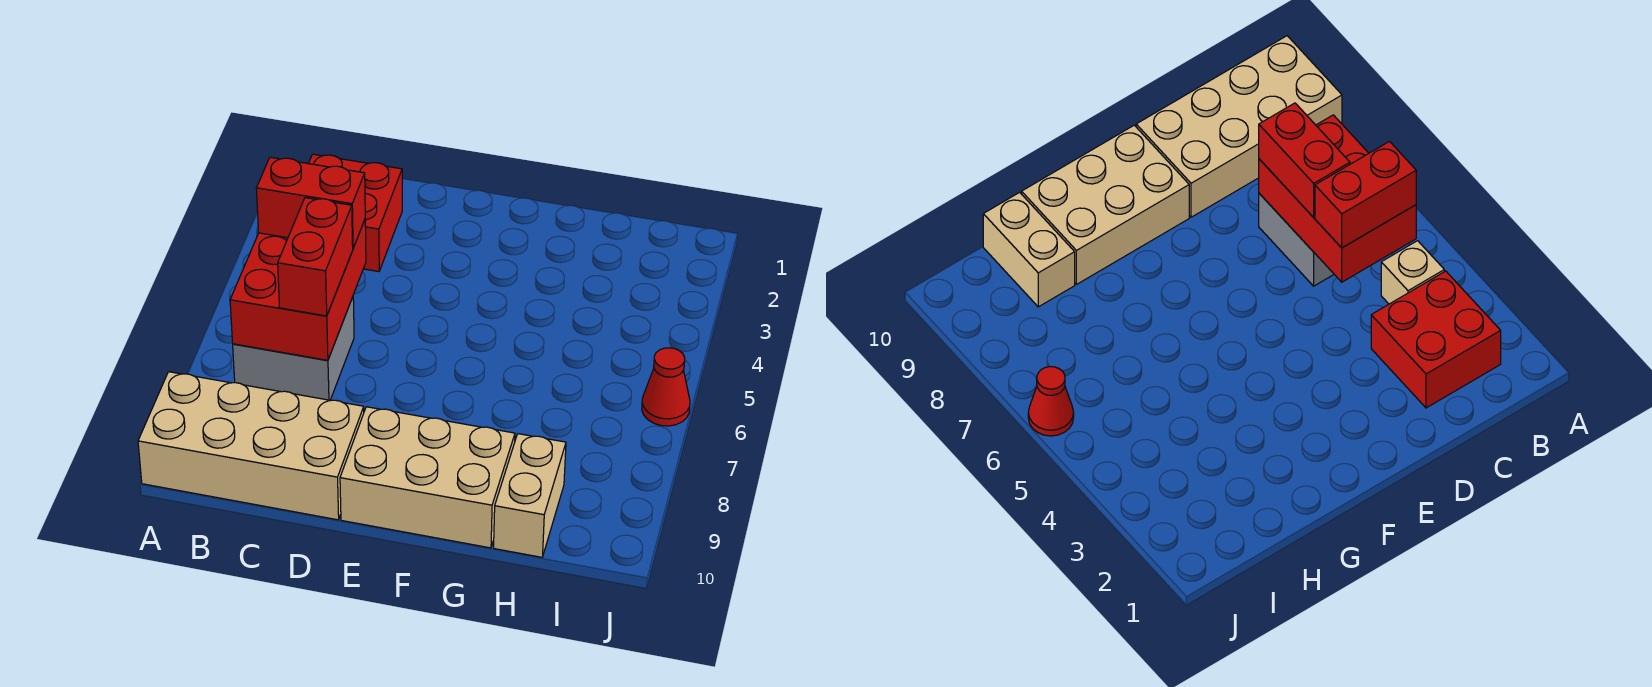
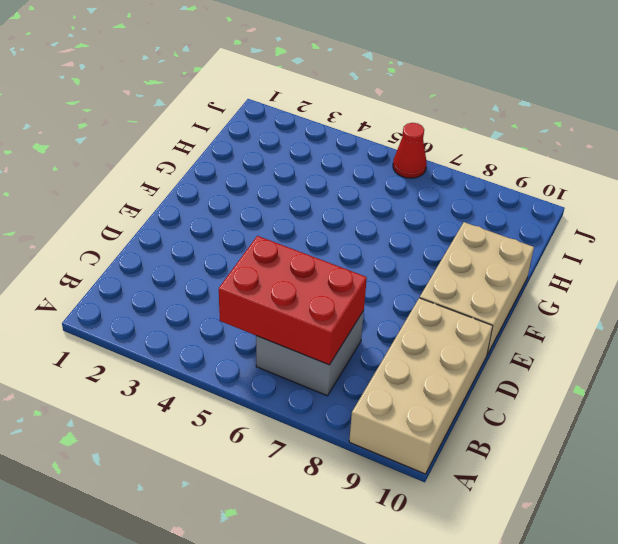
none -> red 2x2 brick [308,154,402,272]
none -> tan 1x1 brick [1381,241,1444,304]

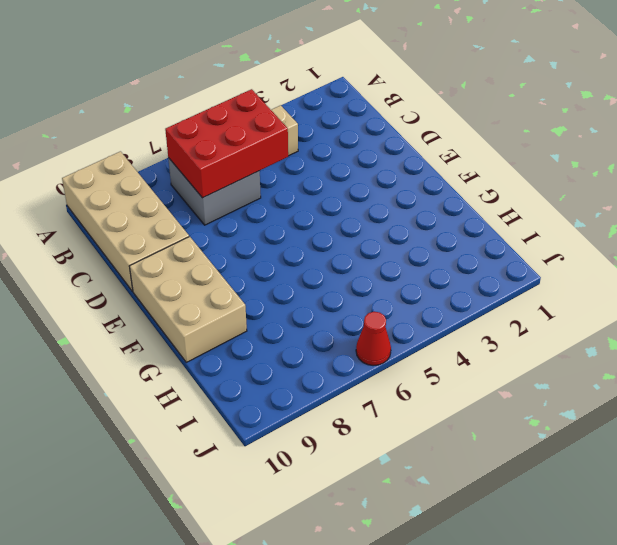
none -> red 2x2 brick [308,154,402,272]
none -> tan 1x2 brick [494,434,566,557]

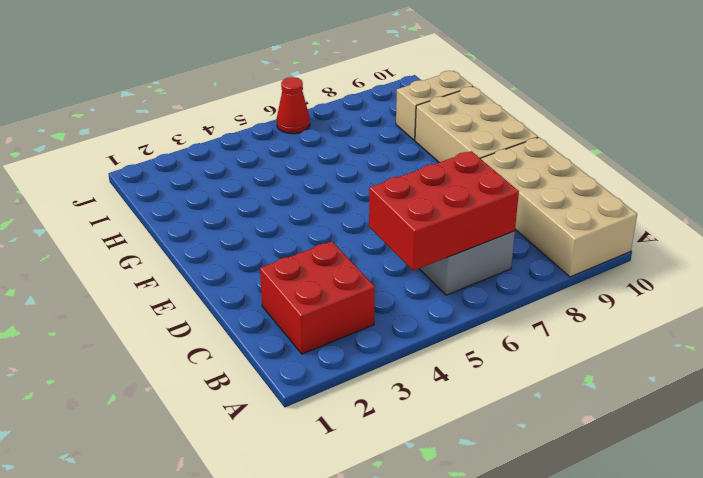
none -> tan 1x1 brick [1381,241,1444,304]
none -> red 1x2 brick [256,157,365,248]

